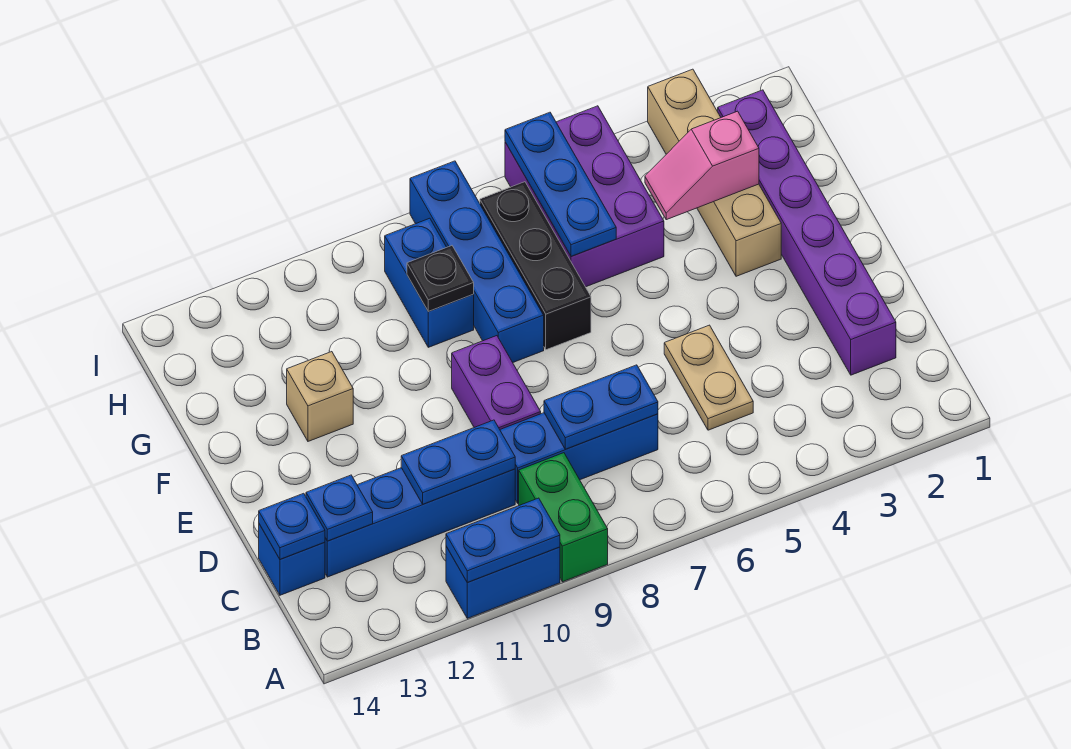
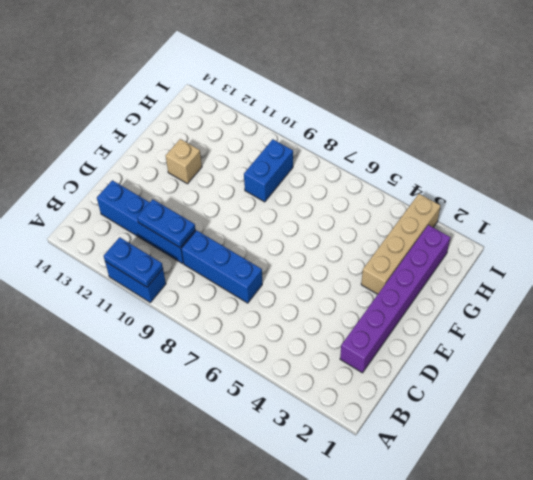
none -> green 1x2 brick [519,453,608,582]
none -> tan 1x2 plate [664,325,753,430]
none -> blue 1x1 brick [259,524,325,595]

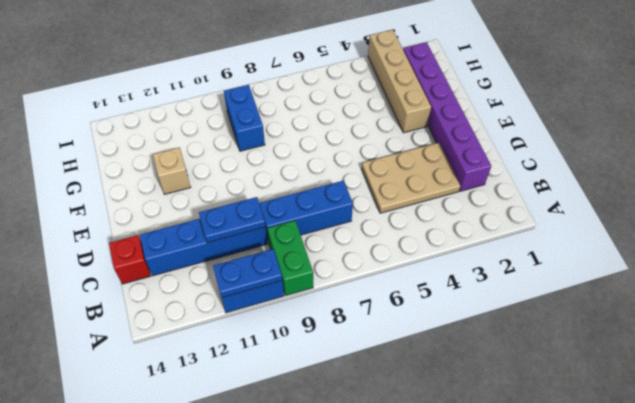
tan 2x3 plate [362,143,460,213] -> tan 1x2 plate [664,325,753,430]
red 1x1 brick [109,235,151,284] -> blue 1x1 brick [259,524,325,595]
none -> purple 1x2 brick [452,336,541,429]
none -> black 1x3 brick [480,182,591,350]
none -> blue 1x4 brick [410,161,544,362]

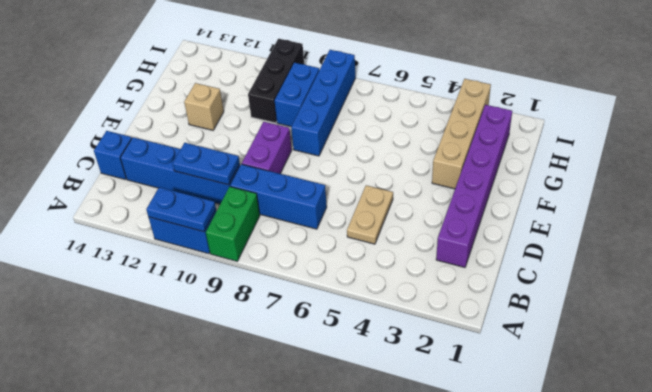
black 1x3 brick [248,39,304,123] -> black 1x3 brick moved to [480,182,591,350]
none -> purple 2x3 brick [505,106,664,287]
none -> blue 1x2 plate [544,365,658,449]
none -> blue 1x1 plate [306,475,373,541]

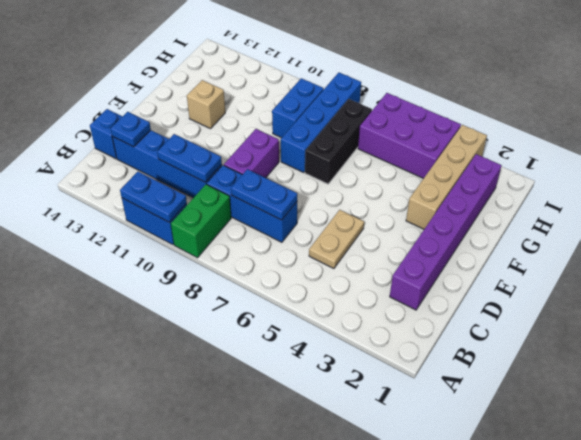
purple 2x3 brick [358,93,461,179] -> purple 2x3 brick turned to [505,106,664,287]
none -> blue 1x1 plate [259,493,325,559]
none -> pink 1x2 slope [645,111,759,220]
none -> blue 1x3 plate [505,112,616,256]

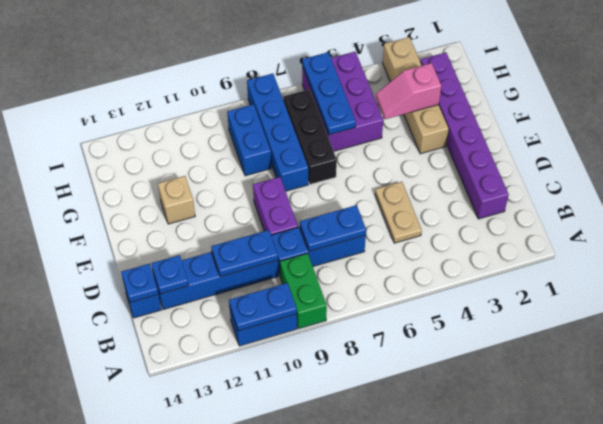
none -> black 1x1 plate [407,246,474,312]

